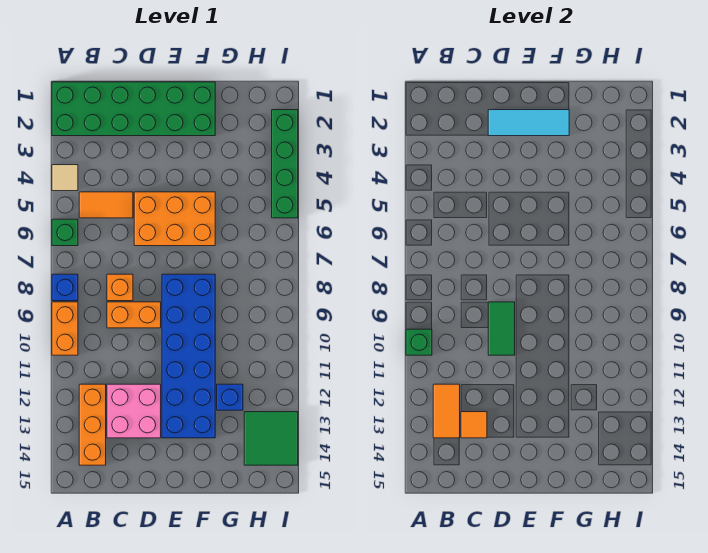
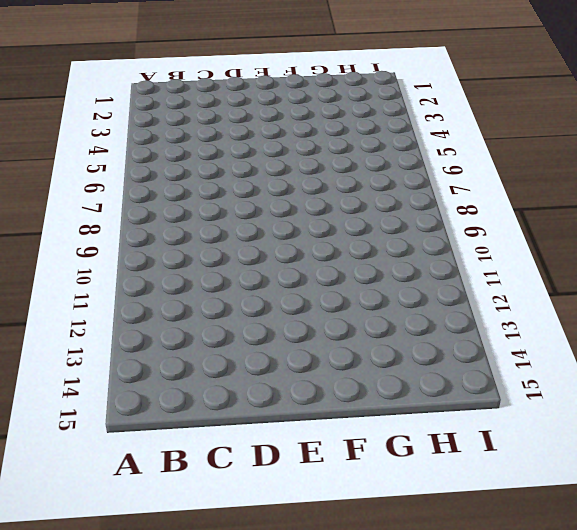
none -> green 2x6 brick [52,82,215,136]
none -> tan 1x1 tile [52,165,78,191]
none -> green 1x1 brick [52,219,78,246]

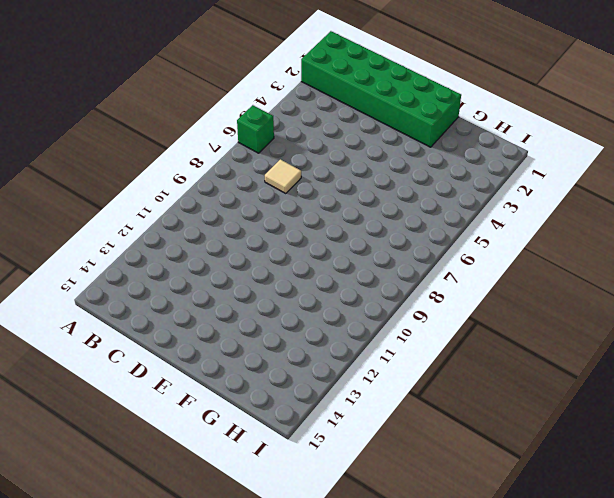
tan 1x1 tile [265,159,301,194] -> tan 1x1 tile moved to [52,165,78,191]
none -> blue 1x1 brick [52,274,78,301]
none -> orange 1x2 brick [52,302,78,355]
none -> orange 1x2 tile [79,192,133,218]

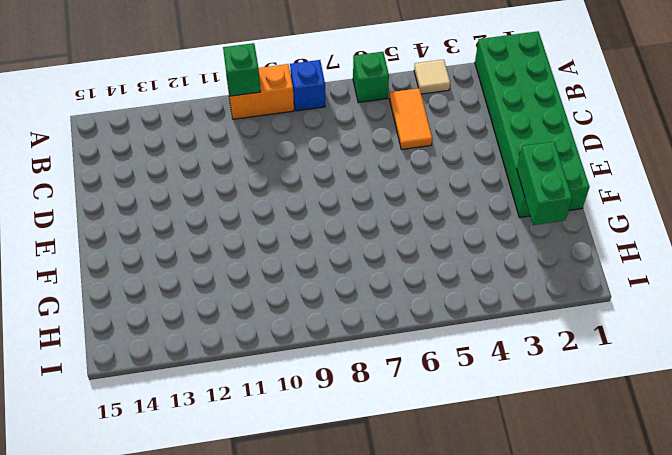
green 1x2 brick [517,142,572,225] -> cyan 1x3 tile [488,110,569,136]
none -> orange 1x3 brick [79,384,106,465]
none -> orange 1x1 brick [107,274,133,301]
none -> orange 1x2 brick [107,302,161,328]

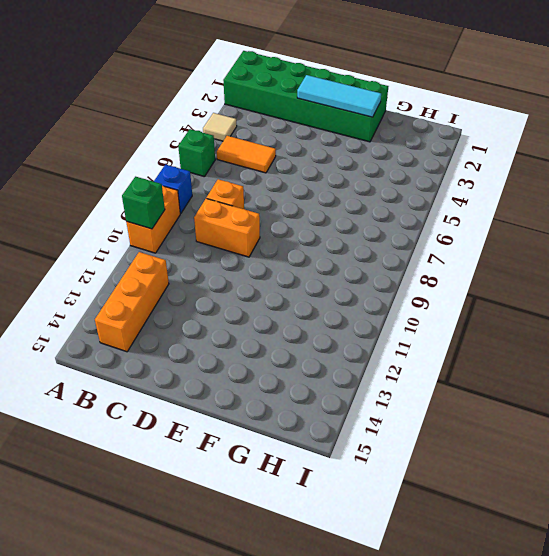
none -> pink 2x2 brick [107,384,161,438]
none -> orange 2x3 brick [134,192,215,246]
none -> blue 2x6 brick [162,274,215,438]

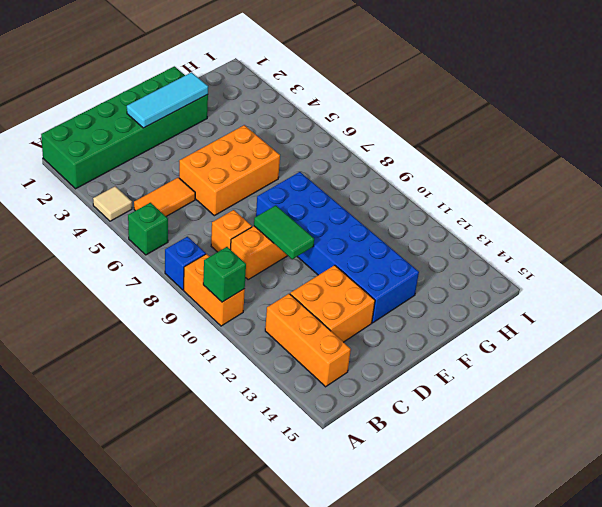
orange 2x2 brick [290,265,375,342] -> pink 2x2 brick [107,384,161,438]
none -> blue 1x1 brick [217,384,243,410]
none -> green 2x2 tile [244,412,298,465]
none -> green 1x4 brick [272,110,298,218]

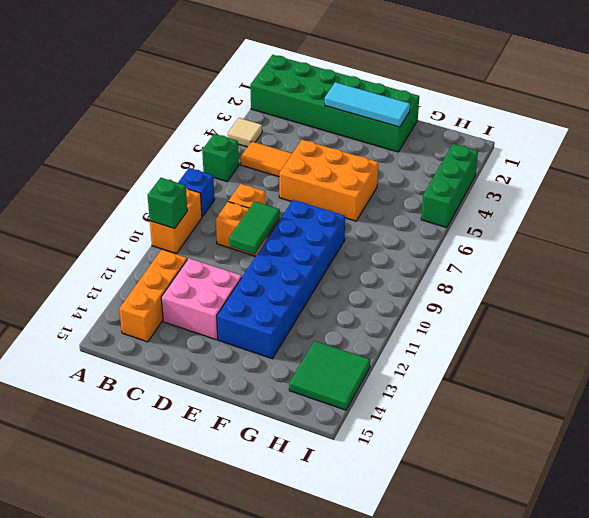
green 1x3 brick [421,144,478,228] -> green 1x4 brick [272,110,298,218]
none -> blue 1x1 brick [217,384,243,410]
none -> orange 1x2 tile [433,384,460,438]
none -> orange 1x1 tile [461,412,487,438]

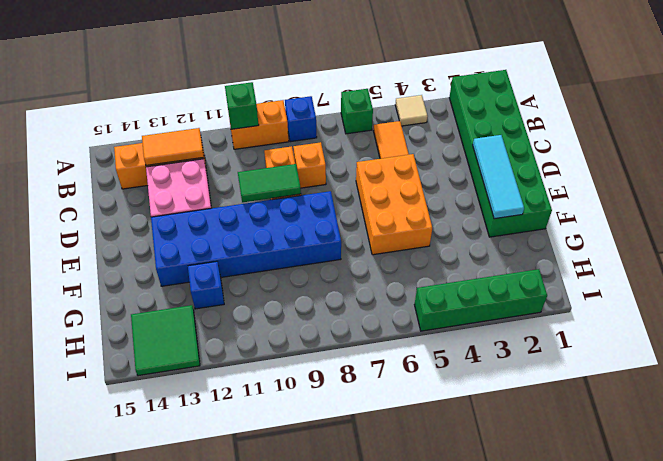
none -> orange 1x1 tile [461,412,487,438]

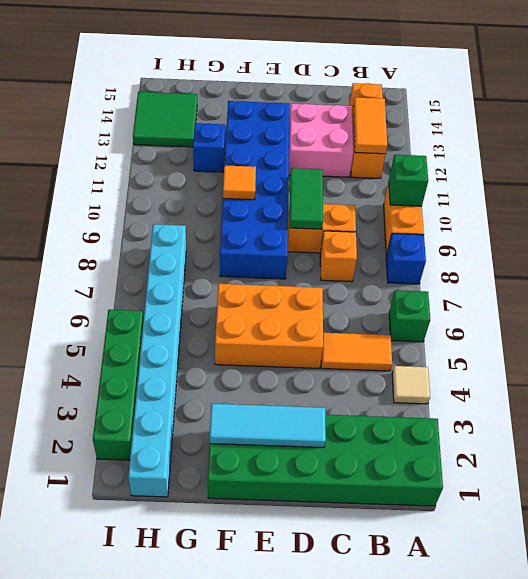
orange 1x1 tile [223,165,256,200] -> orange 1x1 tile moved to [461,412,487,438]
cyan 1x8 brick [128,224,186,497] -> none

